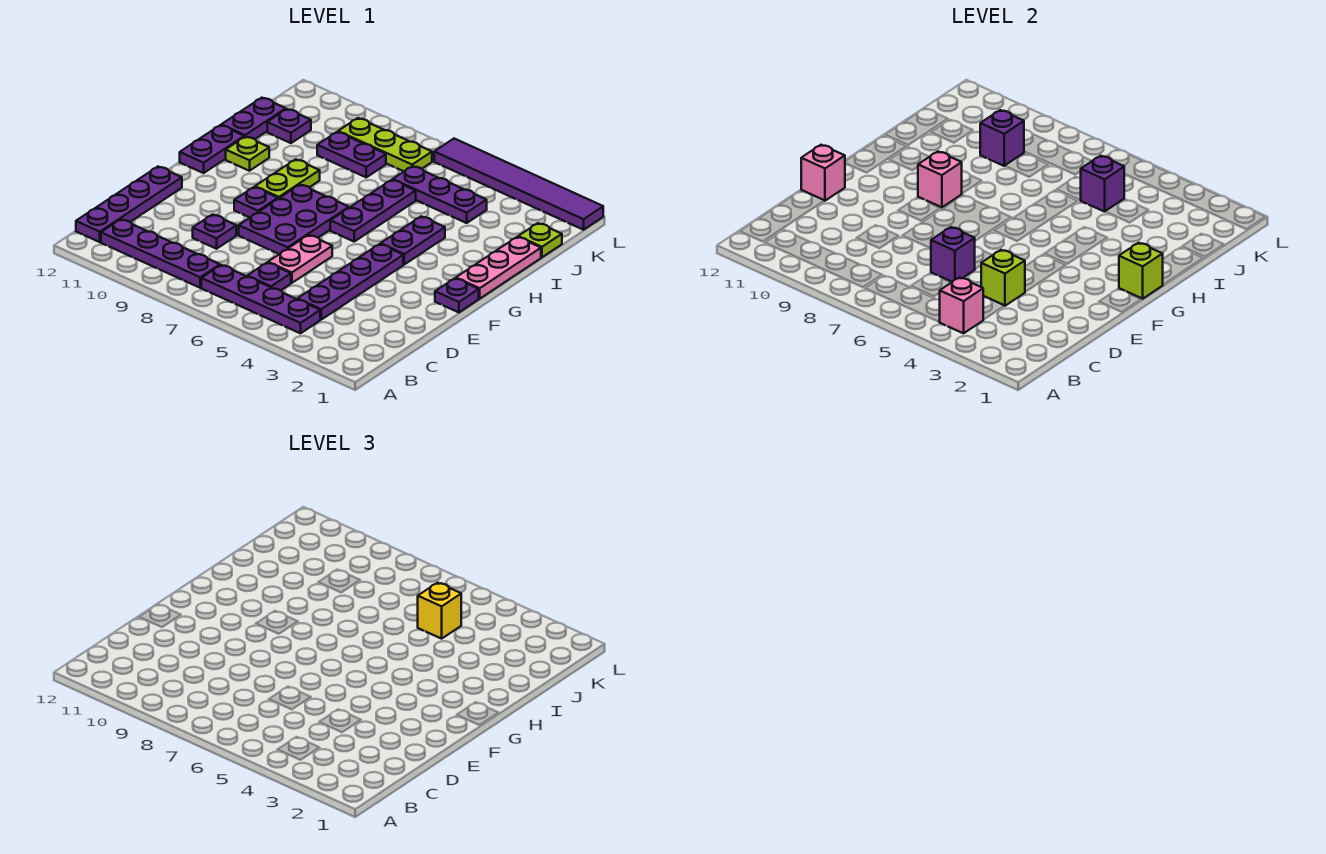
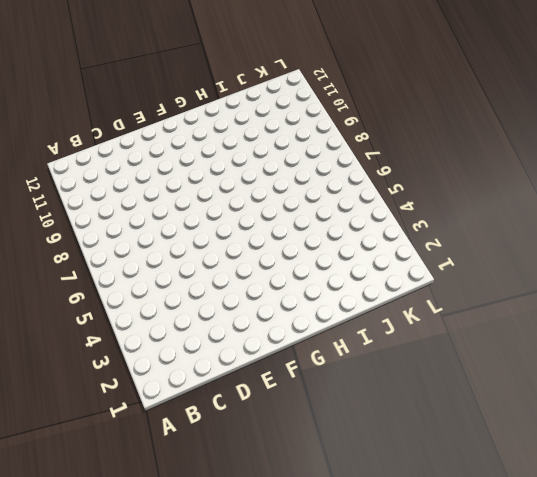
none -> purple 1x4 plate [201,265,320,333]
none -> purple 1x4 plate [101,219,220,288]
none -> purple 1x4 plate [76,167,182,242]
none -> purple 1x4 plate [297,244,403,319]

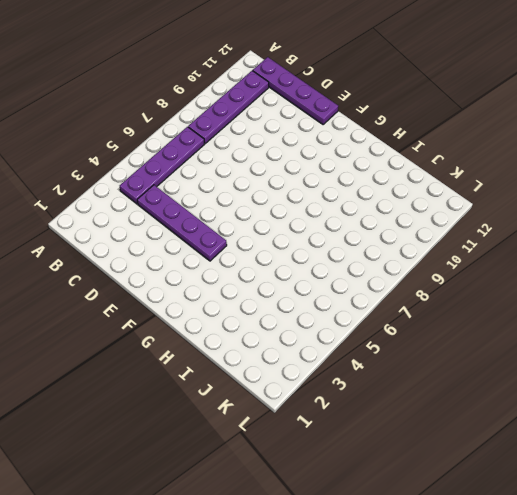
none -> purple 1x1 plate [247,263,291,290]
none -> pink 1x2 plate [268,235,332,283]
none -> purple 1x1 plate [193,215,236,249]
none -> purple 2x3 plate [239,185,349,254]

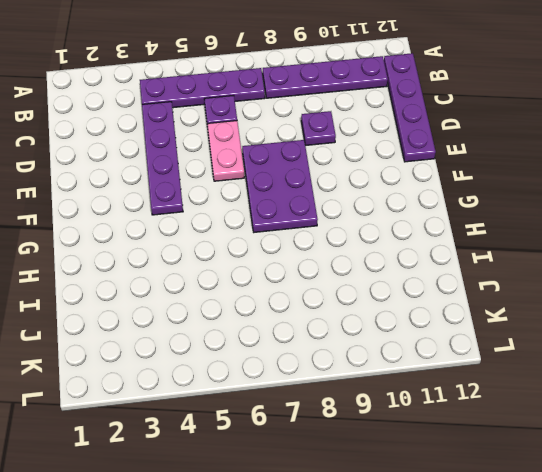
none -> purple 1x1 plate [435,278,479,312]
none -> purple 1x1 plate [234,187,278,217]
none -> pink 1x3 plate [456,237,541,299]
none -> purple 1x2 plate [381,216,445,264]

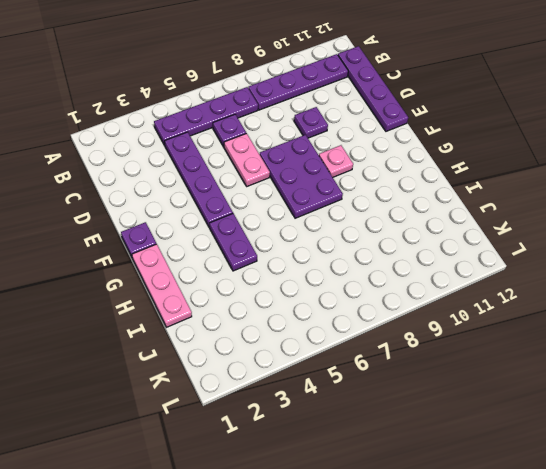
pink 1x1 plate [319,145,353,177] -> purple 1x1 plate [234,187,278,217]
none -> purple 1x3 plate [330,180,416,241]
none -> lime 1x2 plate [255,159,320,199]
none -> purple 1x2 plate [180,125,244,173]
none -> lime 1x1 plate [226,136,269,171]

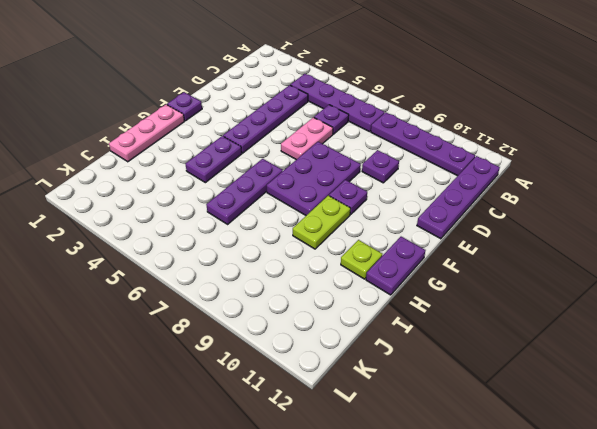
none -> purple 1x2 plate [221,98,286,139]
none -> lime 1x1 plate [518,223,562,257]
none -> purple 1x3 plate [393,166,487,223]
none -> purple 1x2 plate [317,132,386,177]

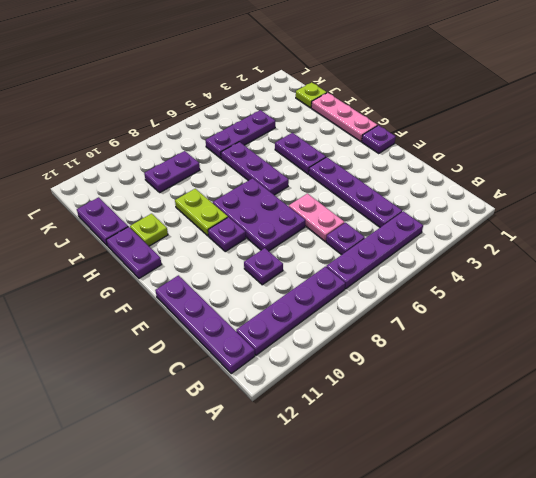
none -> purple 1x1 plate [267,109,311,143]
none -> lime 1x3 plate [338,118,432,171]
none -> purple 1x6 tile [434,139,603,230]
none -> pink 1x1 brick [940,277,983,333]

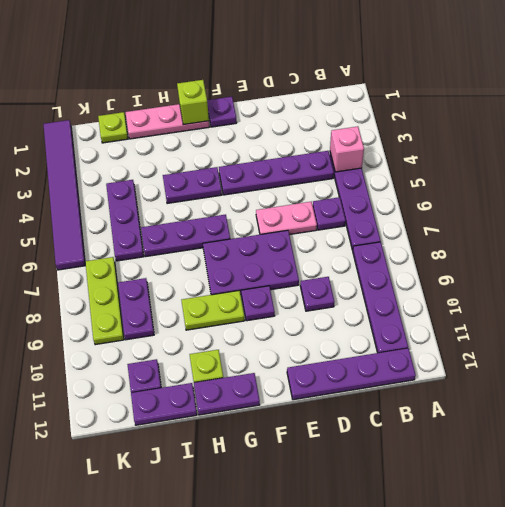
none -> lime 1x1 brick [981,250,1025,306]
none -> purple 1x1 brick [931,227,975,282]
none -> pink 1x1 brick [801,145,845,201]
none -> pink 1x1 brick [918,151,962,207]

